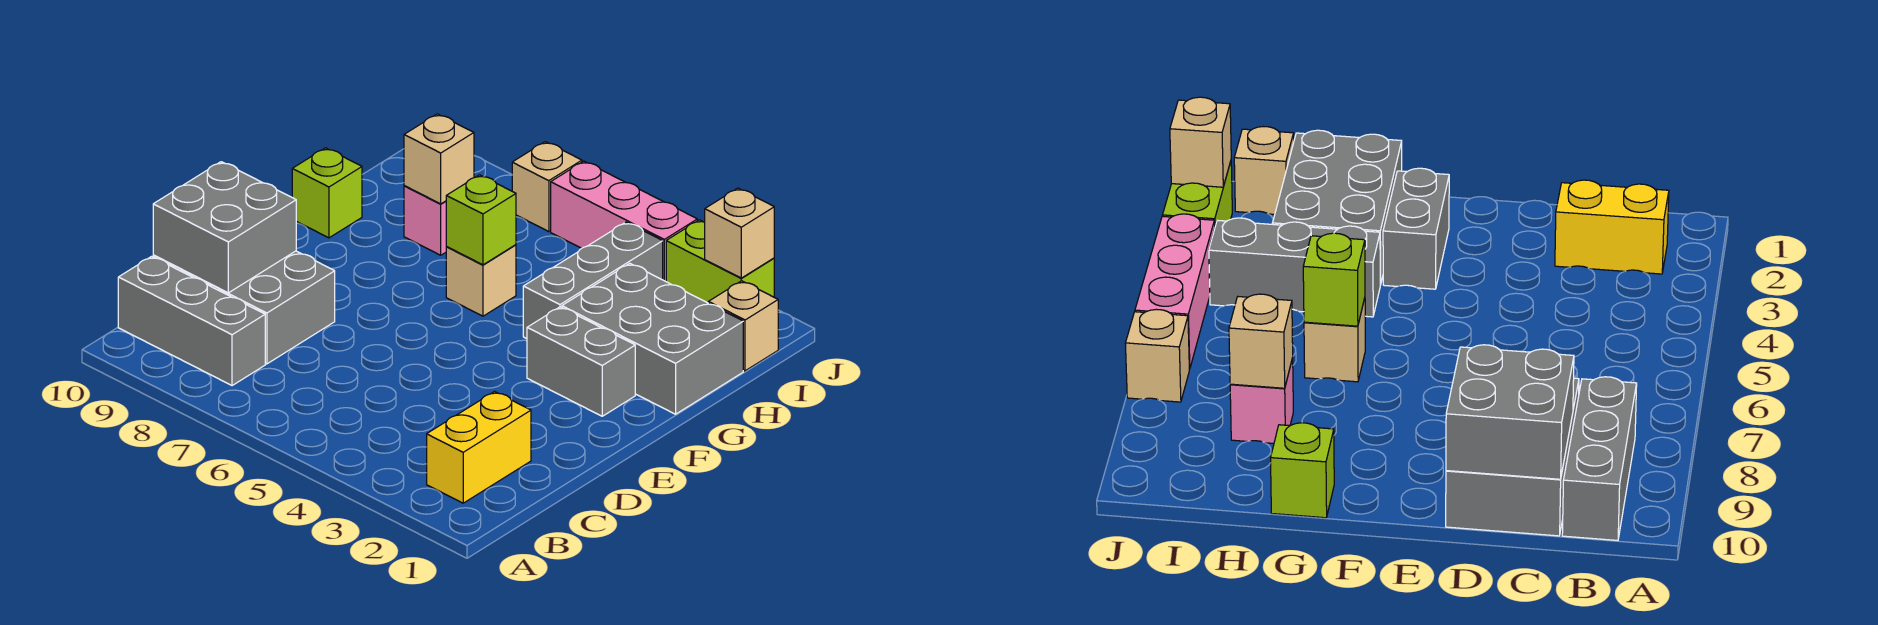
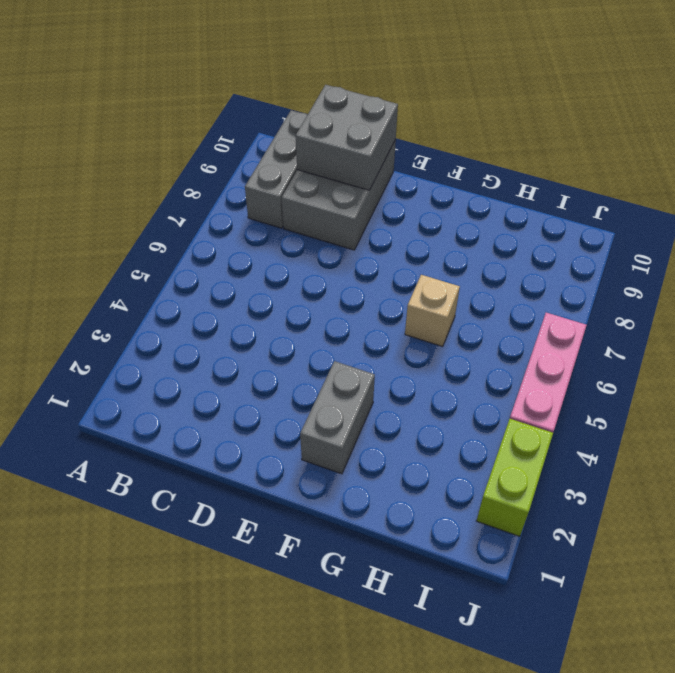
none -> yellow 1x2 brick [427,392,531,503]
none -> grey 2x3 brick [562,263,743,414]
none -> grey 1x3 brick [523,222,663,339]

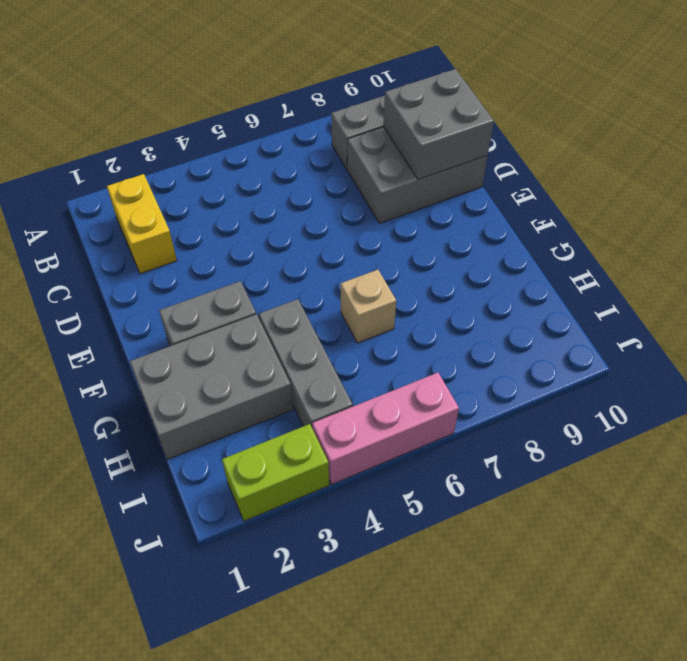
none -> lime 1x1 brick [292,148,362,238]
none -> pink 1x1 brick [404,186,447,255]
none -> tan 1x1 brick [708,281,778,371]

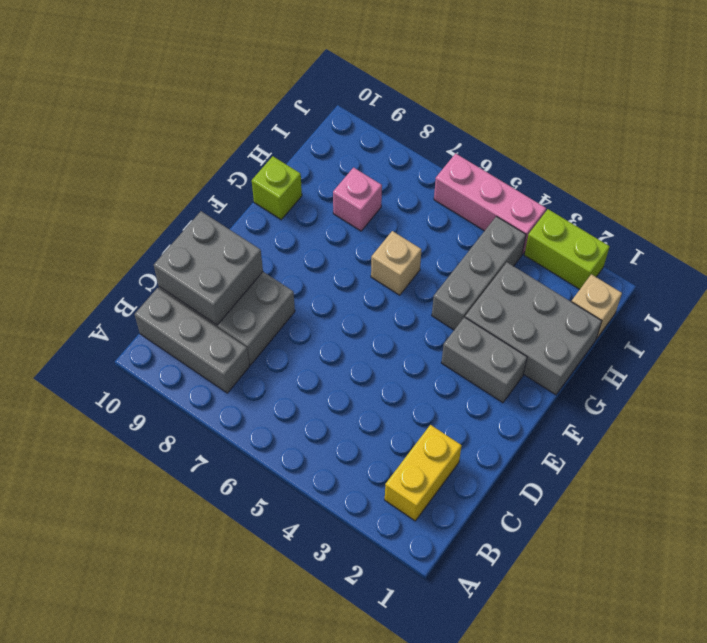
none -> tan 1x1 brick [512,142,582,232]
none -> lime 1x1 brick [446,175,516,265]
none -> tan 1x1 brick [404,114,474,204]

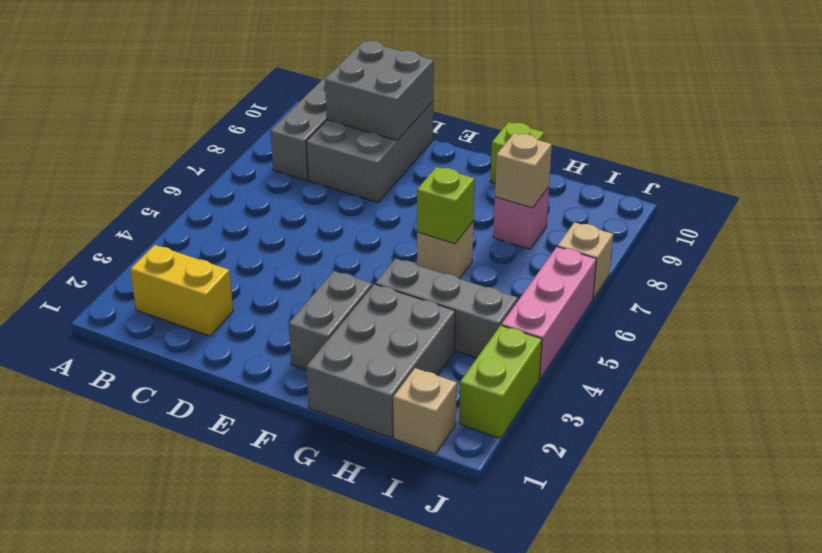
none -> tan 1x1 brick [705,188,774,278]

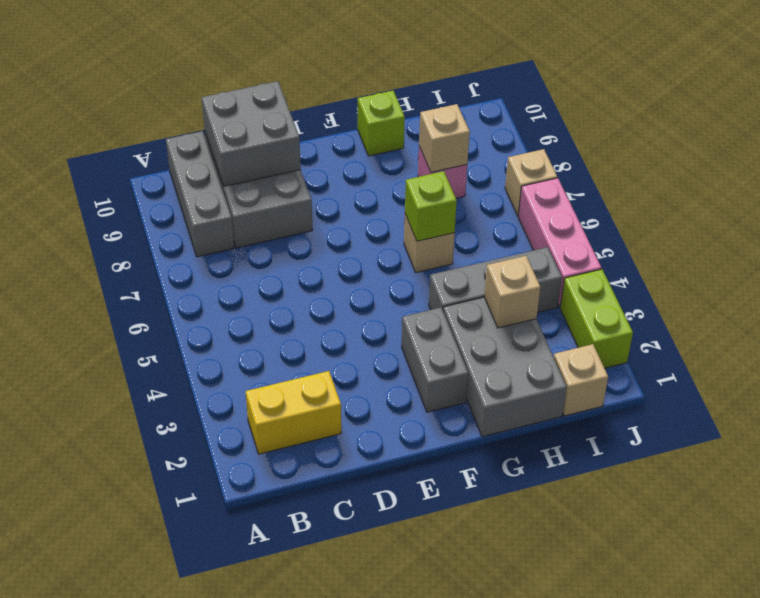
tan 1x1 brick [484,256,540,328] -> tan 1x1 brick moved to [705,188,774,278]

